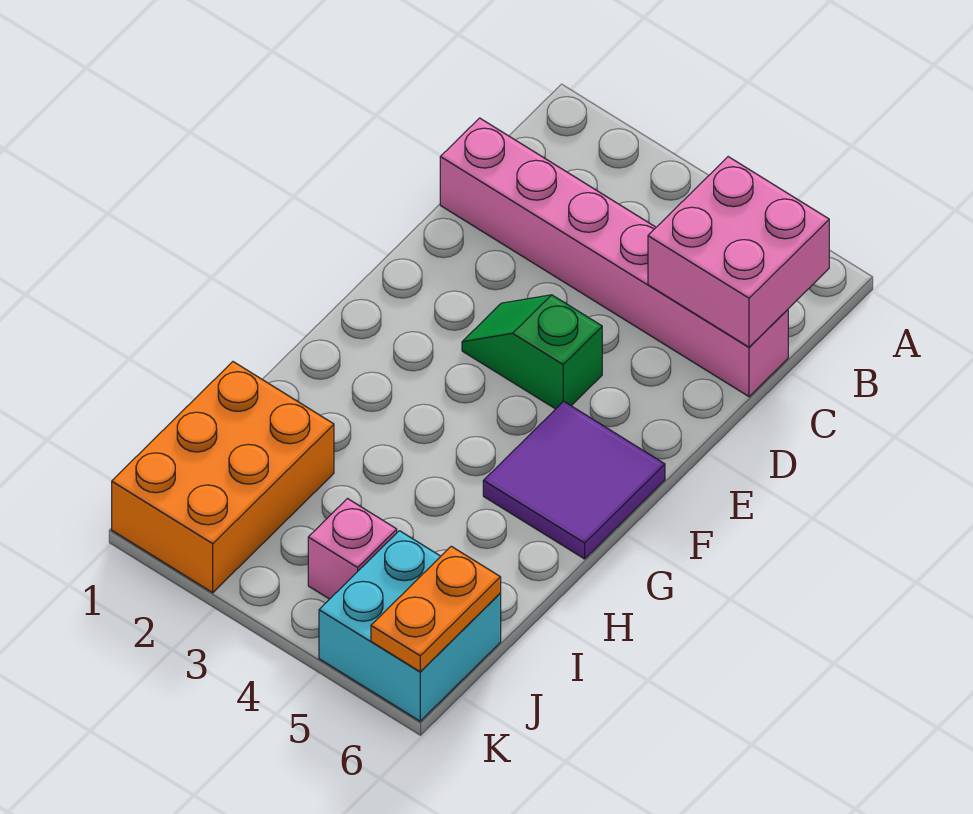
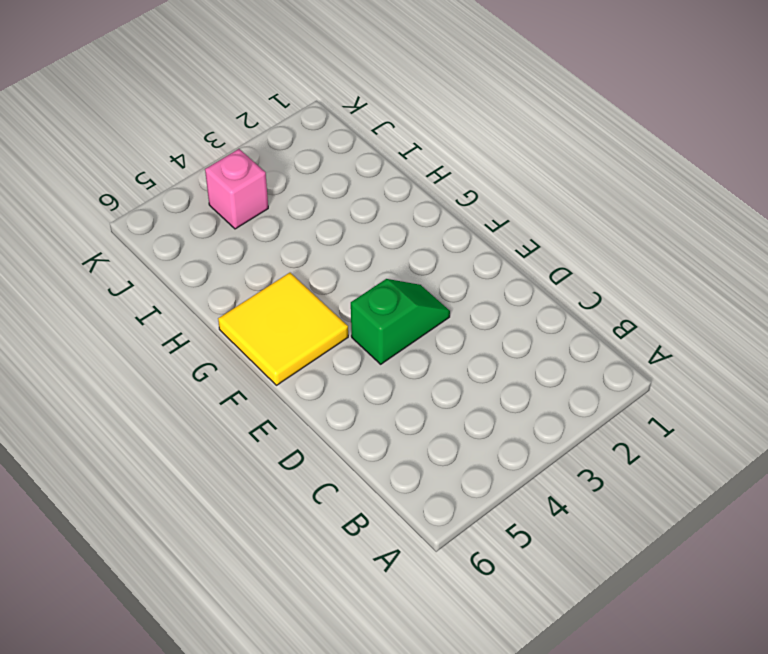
yellow 2x2 tile [218,273,348,385] -> purple 2x2 tile [483,401,665,559]
none -> pink 1x6 brick [440,118,788,397]
none -> orange 2x3 brick [112,362,334,593]

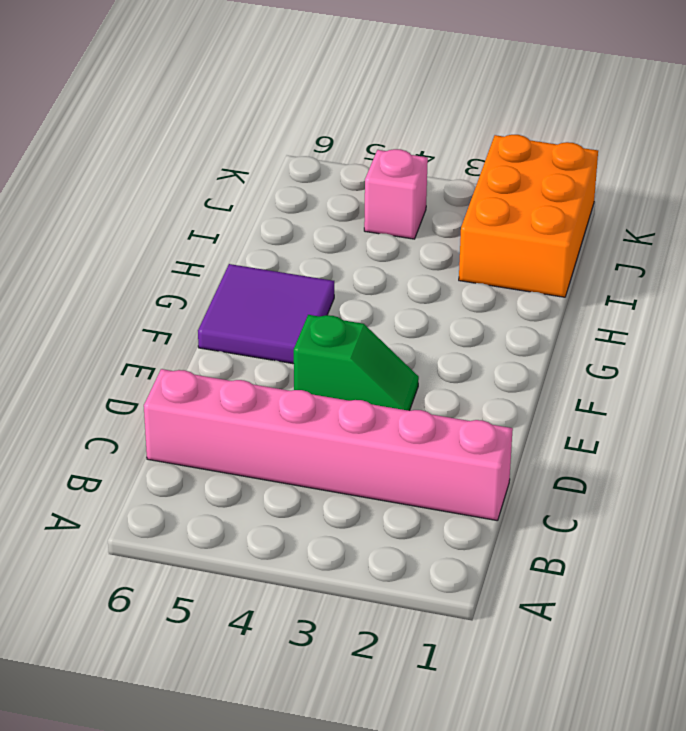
none -> cyan 2x2 brick [319,531,501,721]
none -> pink 2x2 brick [648,157,829,347]

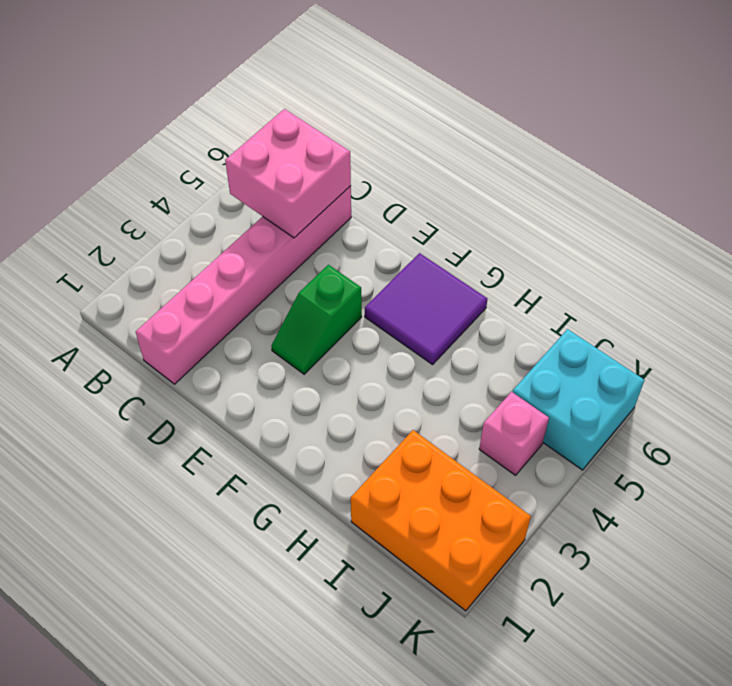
none -> orange 1x2 plate [371,546,501,672]

